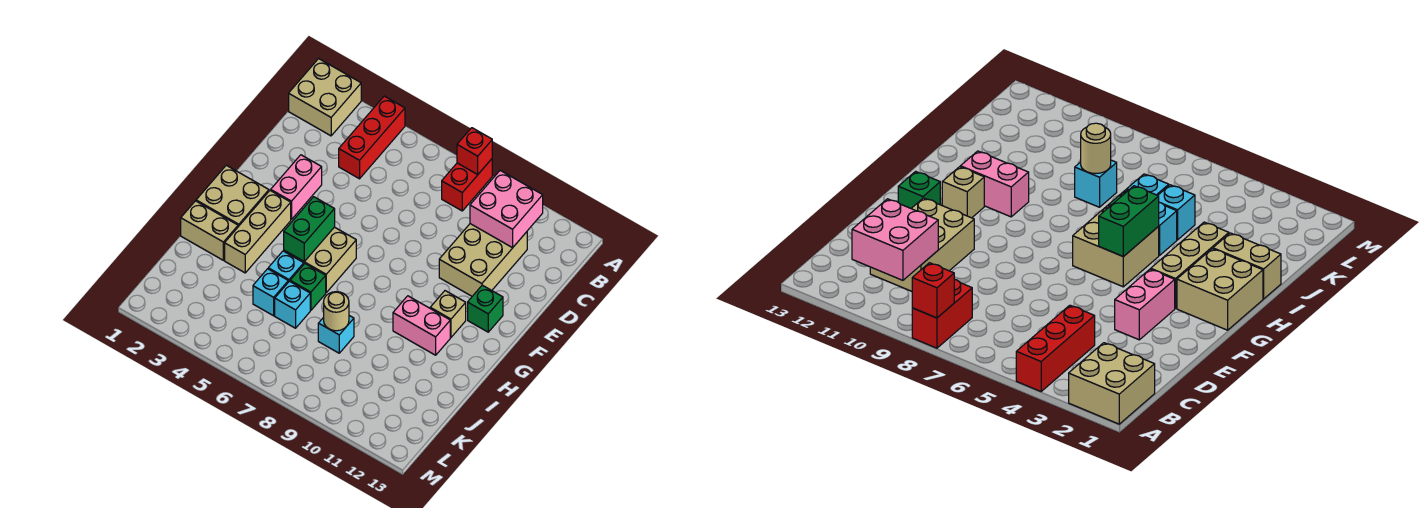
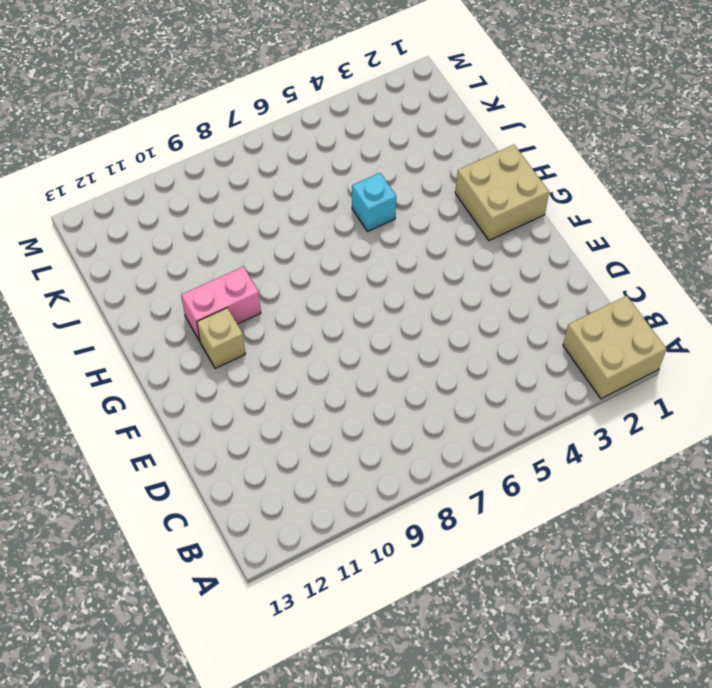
none -> red 1x3 brick [339,96,405,179]
none -> red 1x2 brick [442,159,492,211]
none -> tan 2x3 brick [439,224,527,296]

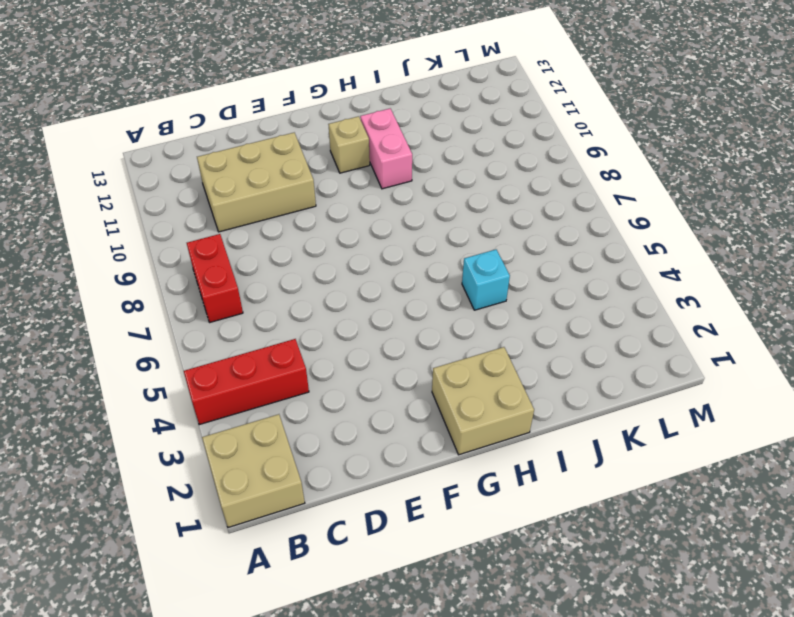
red 1x2 brick [187,234,243,322] -> red 1x2 brick turned to [442,159,492,211]
none -> pink 1x2 brick [271,155,322,220]
none -> green 1x1 brick [468,285,503,332]
none -> tan 1x3 brick [225,190,291,273]

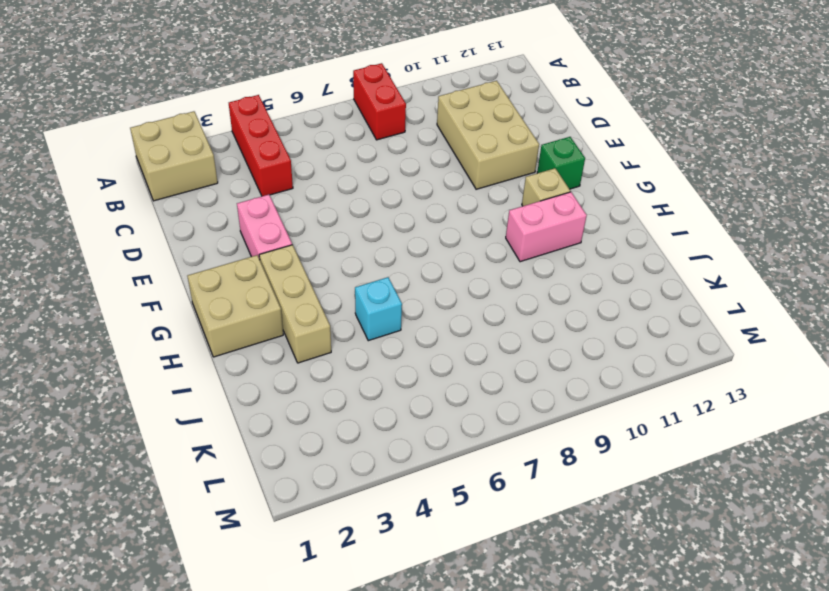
none -> tan 2x2 brick [284,227,356,292]
none -> tan 1x2 brick [181,201,238,260]
none -> green 1x1 brick [290,264,326,310]

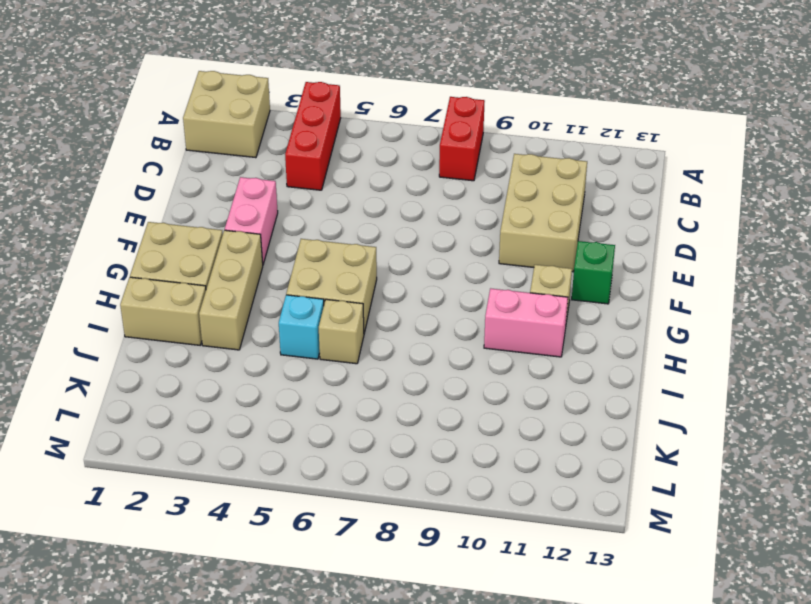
tan 1x1 brick [319,299,364,364] -> green 1x1 brick [290,264,326,310]
none -> cyan 1x1 brick [253,269,288,316]
none -> cyan 1x1 brick [275,281,310,328]
none -> cyan 1x1 brick [318,316,354,353]

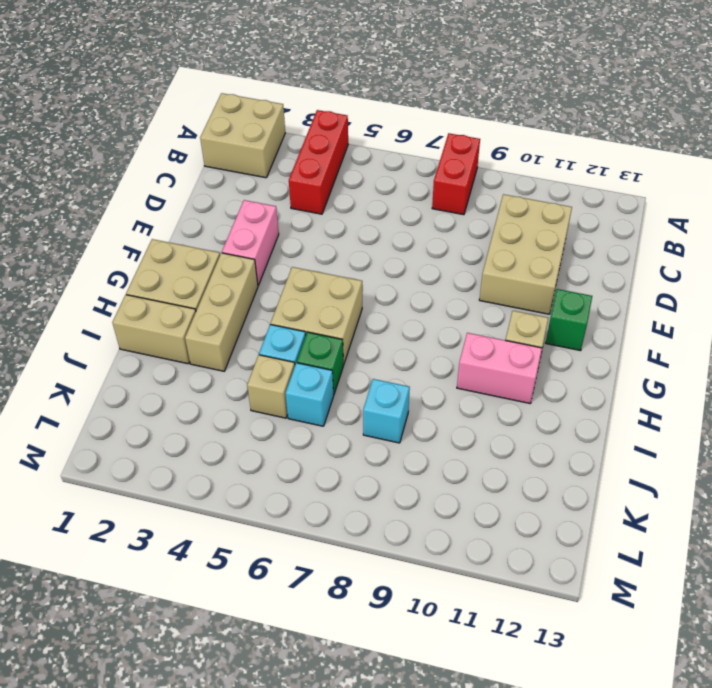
tan 1x1 brick [247,355,295,418] -> cyan 1x1 brick [253,269,288,316]
none -> red 1x1 brick [457,128,492,174]
none -> pink 2x2 brick [470,171,543,248]
none -> green 1x2 brick [284,197,335,262]

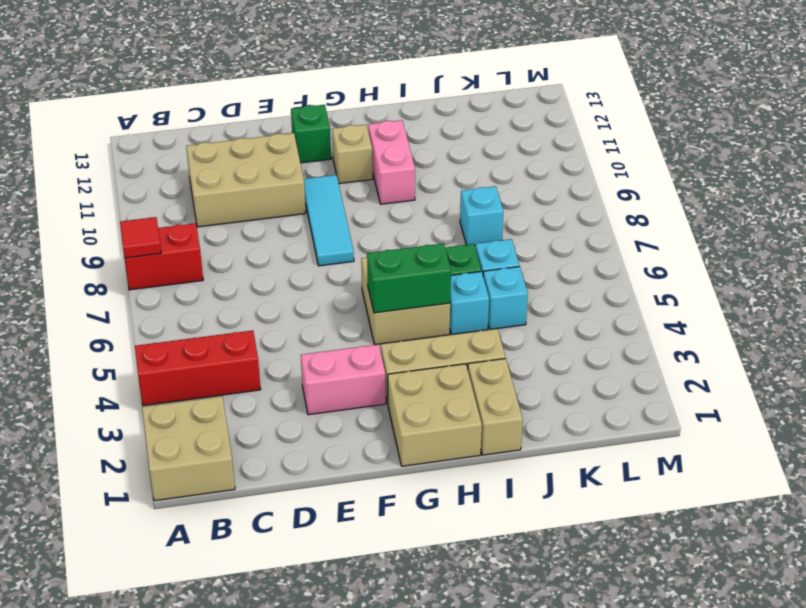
red 1x1 tile [120,217,161,258] -> red 1x1 brick [457,128,492,174]
cyan 1x3 tile [304,175,354,266] -> none
none -> pink 2x2 brick [470,171,543,248]
none -> tan 1x1 round brick [324,292,349,331]

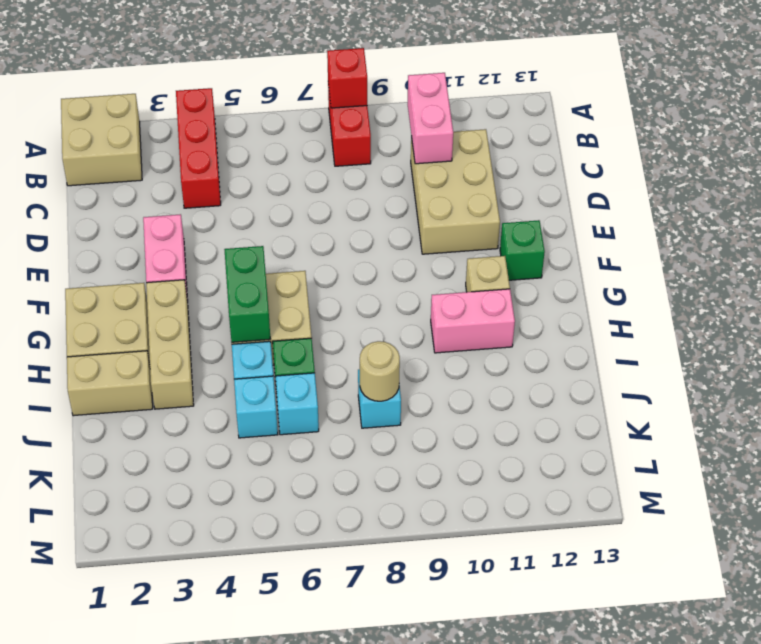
pink 1x2 brick [408,73,453,164] -> pink 2x2 brick [470,171,543,248]

